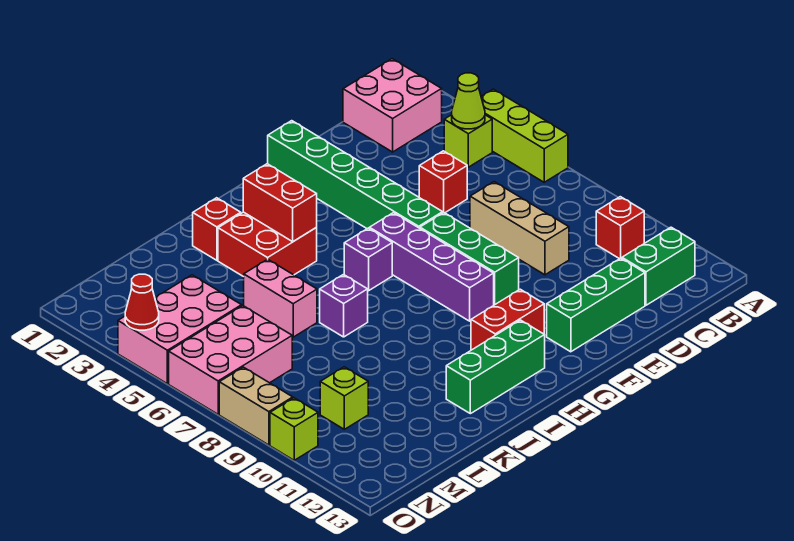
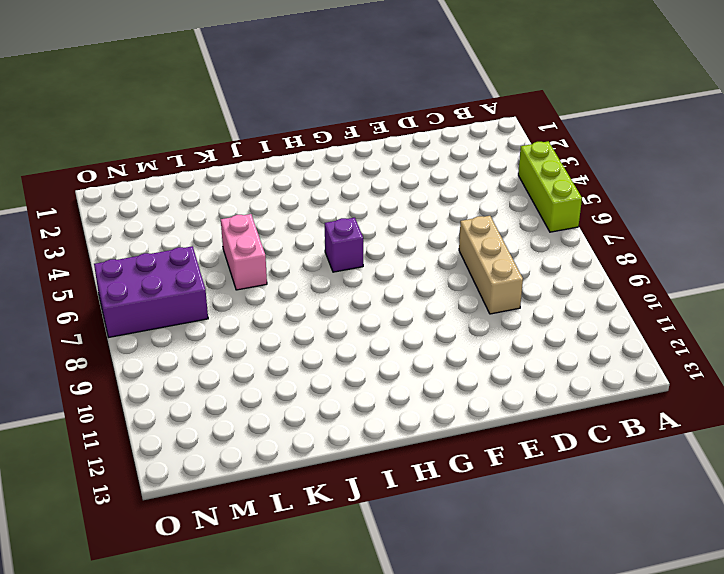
purple 2x3 brick [94,246,208,337] -> pink 2x3 brick [169,306,292,414]
none -> pink 2x2 brick [343,59,442,152]
none -> lime 1x1 brick [444,115,492,167]
none -> red 1x1 brick [596,197,644,259]

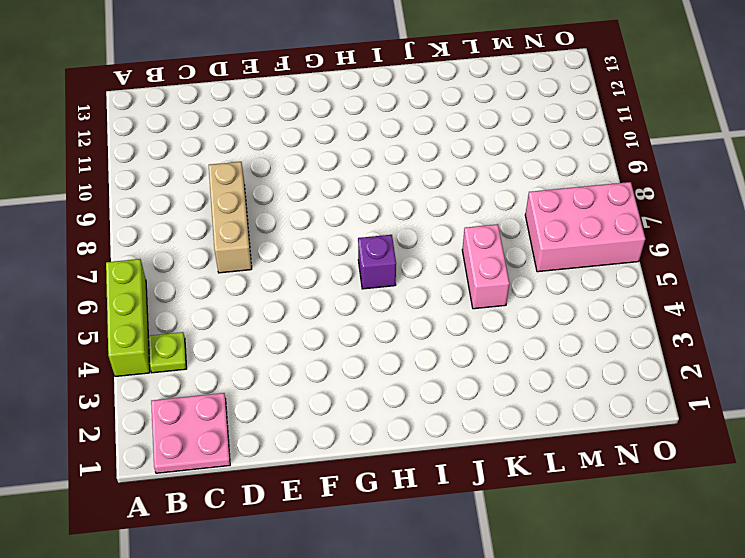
pink 2x2 plate [151,393,230,473] -> pink 2x2 brick [343,59,442,152]
lime 1x1 plate [149,332,187,373] -> lime 1x1 brick [444,115,492,167]
none -> red 1x1 brick [596,197,644,259]
none -> green 1x2 brick [622,227,695,305]
none -> red 1x1 brick [419,151,467,213]

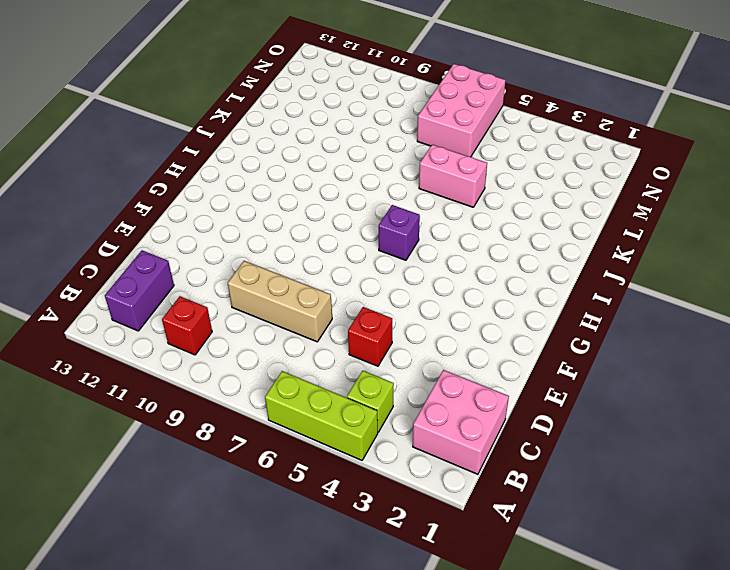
purple 1x2 brick [105,251,174,331] -> green 1x2 brick [622,227,695,305]
none -> green 1x3 brick [547,258,645,352]
none -> green 1x6 brick [268,121,443,229]
none -> green 1x3 brick [420,213,519,305]

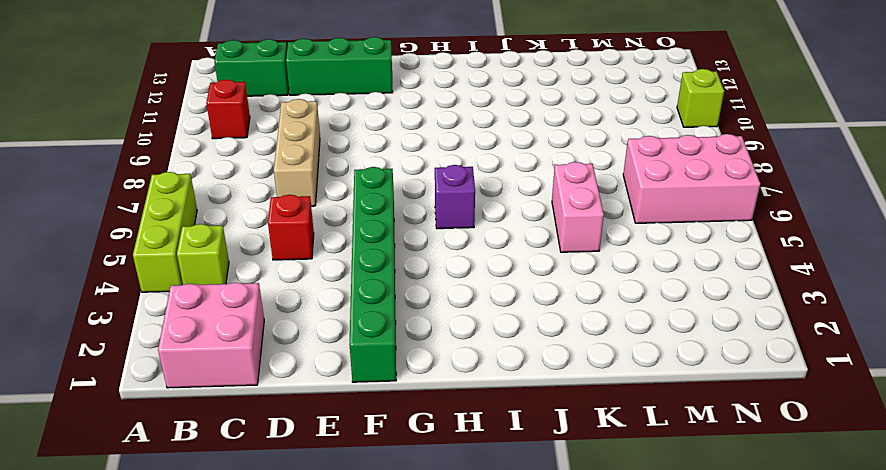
none -> green 1x3 brick [420,213,519,305]
none -> purple 1x4 brick [369,213,494,321]
none -> red 1x2 brick [471,289,544,350]

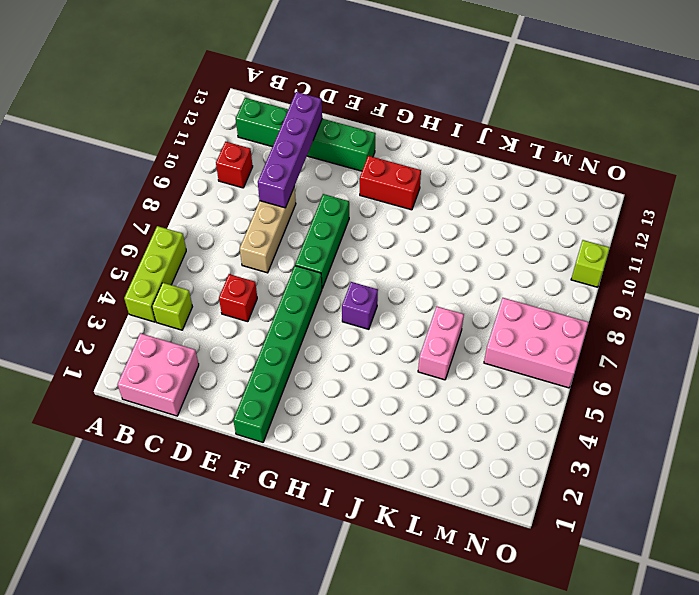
purple 1x4 brick [258,92,322,208] -> purple 1x4 brick moved to [369,213,494,321]
none -> green 1x3 brick [446,320,545,414]
none -> red 2x2 brick [218,212,317,277]
none -> red 1x1 brick [193,198,241,260]

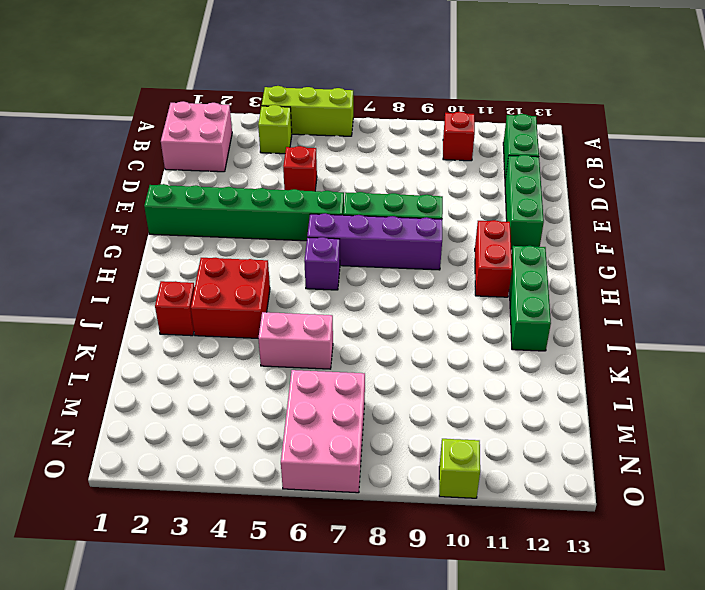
none -> tan 1x3 brick [470,182,569,275]
none -> purple 1x1 brick [320,275,368,337]
none -> pink 2x3 brick [118,275,242,384]

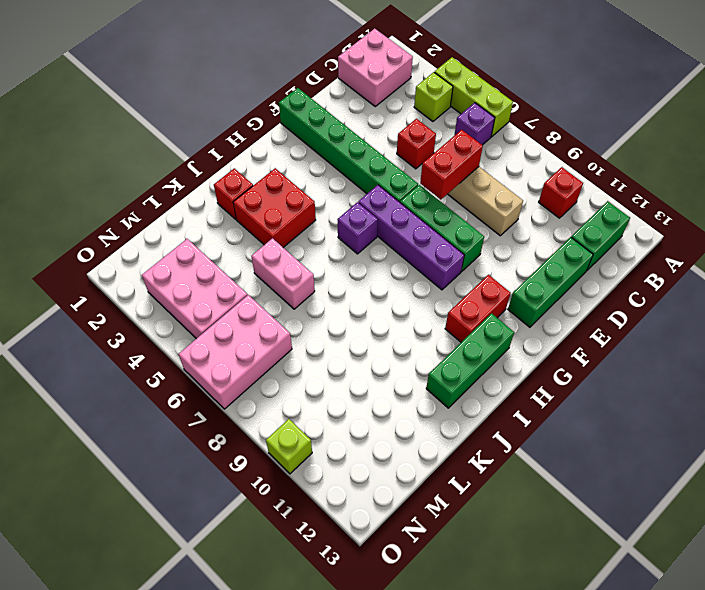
purple 1x1 brick [454,103,495,145] -> purple 1x1 brick moved to [320,275,368,337]
red 1x2 brick [420,130,483,200] -> red 1x2 brick turned to [243,164,317,242]
pink 2x3 brick [142,239,247,339] -> pink 2x3 brick turned to [118,275,242,384]
none -> lime 1x1 brick [320,367,368,429]
none -> tan 1x2 brick [219,367,293,445]
none -> lime 1x1 cone [452,73,485,129]

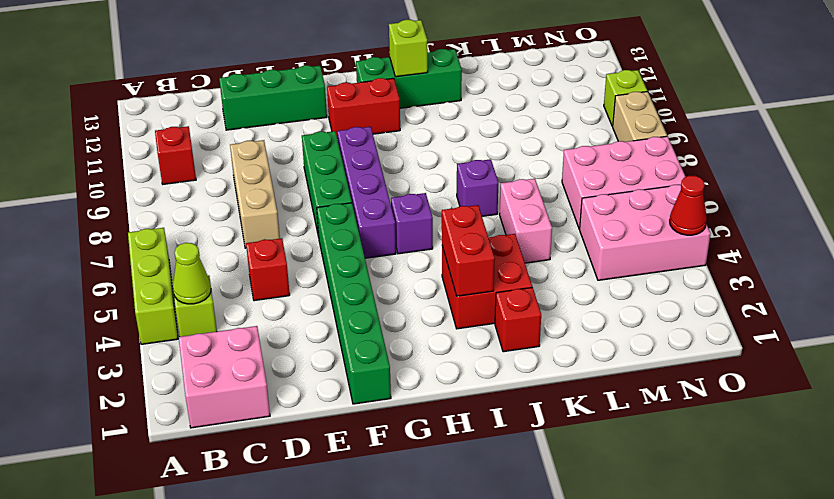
lime 1x1 brick [389,20,428,77] -> lime 1x1 brick moved to [320,367,368,429]
none -> green 1x2 brick [622,227,695,305]

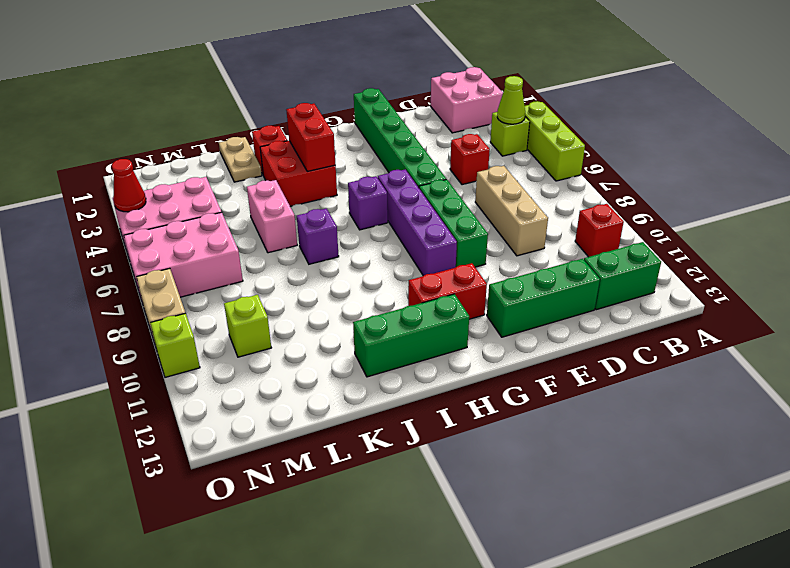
tan 1x2 plate [219,137,262,182] -> none

